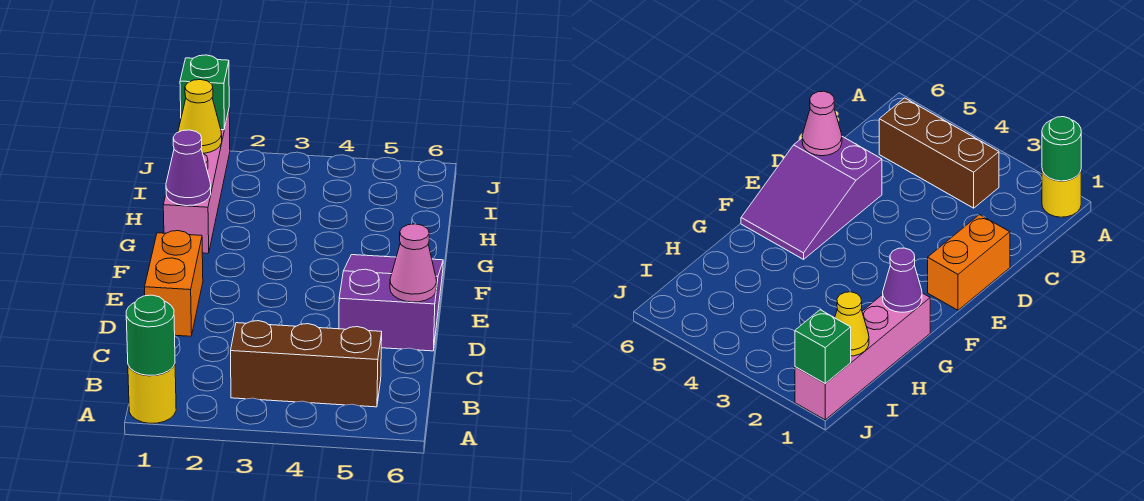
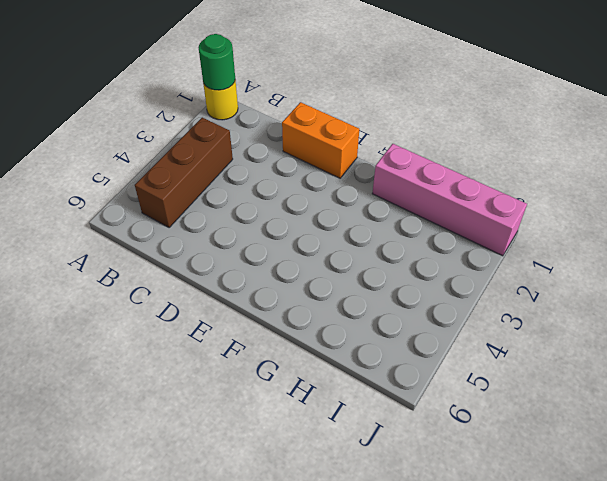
none -> purple 2x3 slope [339,255,443,351]
none -> pink 1x1 cone [390,224,437,302]

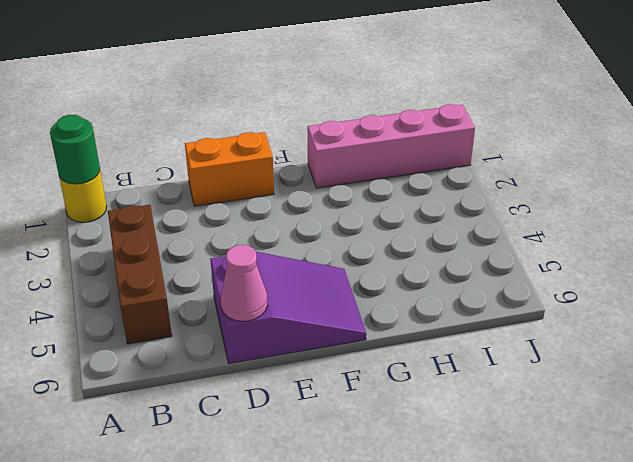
none -> purple 1x1 cone [166,130,211,206]
none -> yellow 1x1 cone [178,80,222,153]

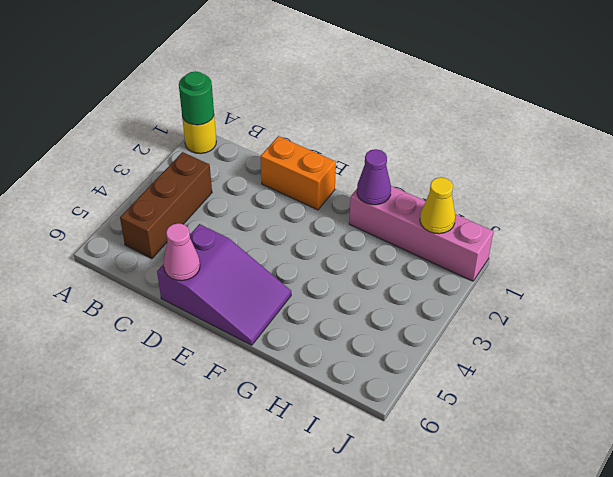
none -> green 1x1 brick [180,55,229,130]

